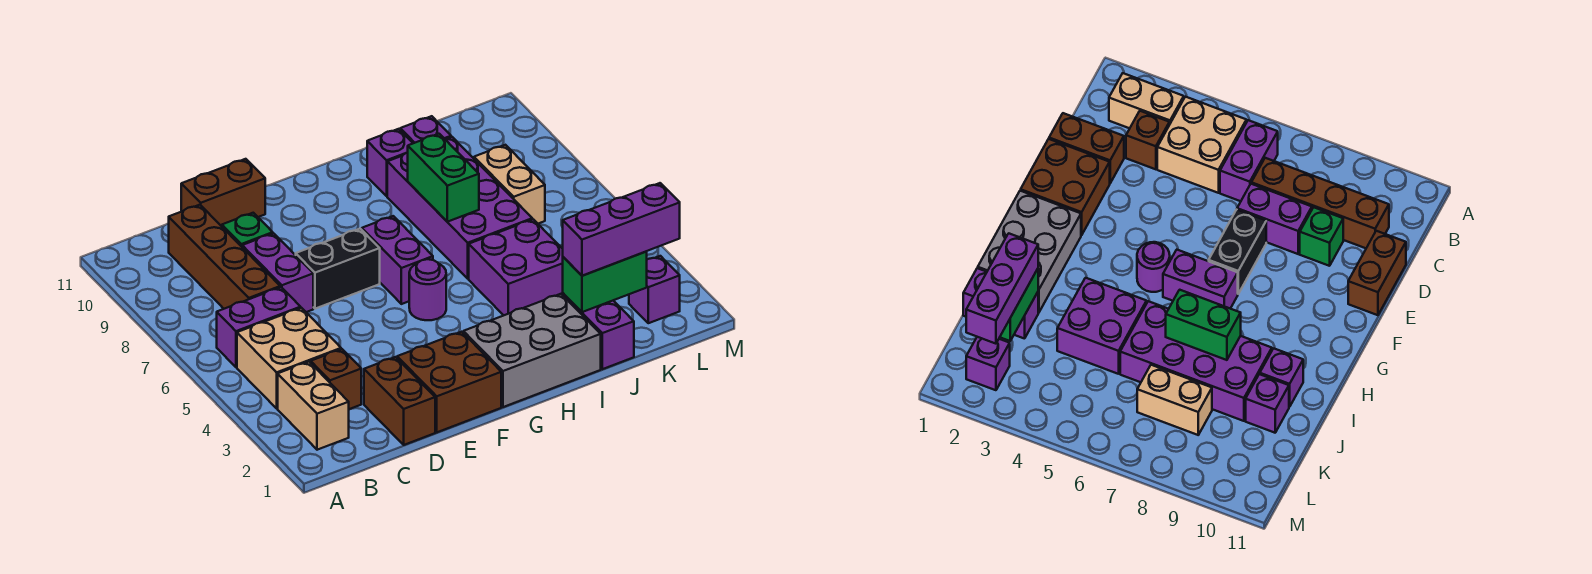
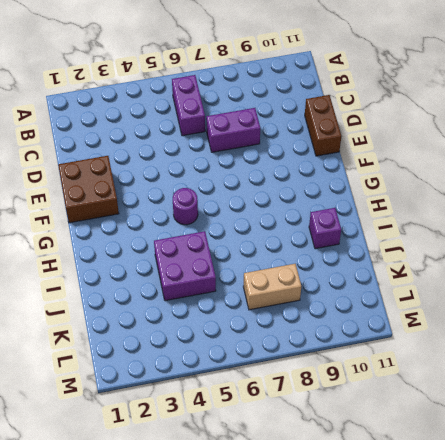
none -> tan 1x2 brick [278,362,349,450]
none -> tan 2x2 brick [237,308,341,408]
none -> brown 1x1 brick [311,349,361,409]

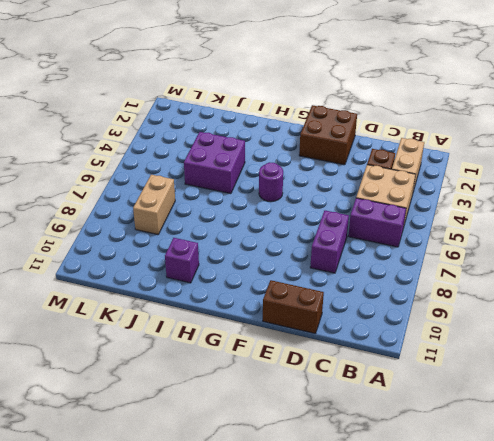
none -> brown 1x4 brick [169,205,280,309]
none -> brown 1x2 brick [364,357,435,445]
none -> green 1x1 brick [222,213,273,247]

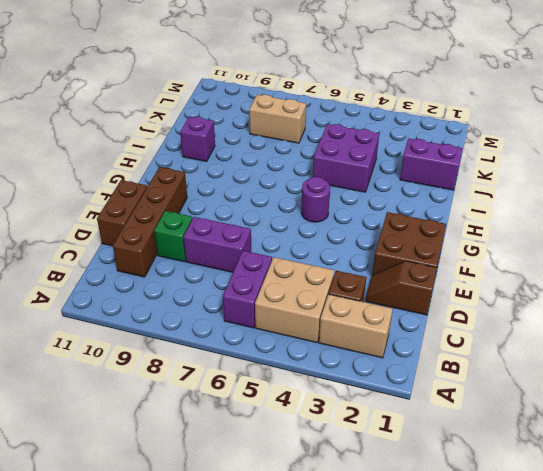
brown 1x4 brick [113,167,187,277] -> brown 1x4 brick turned to [169,205,280,309]
brown 1x2 slope [365,261,437,315] -> brown 1x2 brick [364,357,435,445]
none -> black 1x2 brick [296,229,380,309]
none -> grey 2x3 brick [463,294,601,407]
none -> purple 1x2 brick [362,216,433,304]

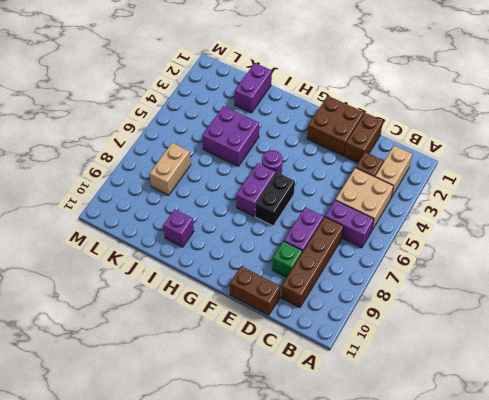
black 1x2 brick [255,172,295,226] -> black 1x2 brick turned to [296,229,380,309]
none -> grey 2x3 brick [463,294,601,407]
none -> purple 2x4 brick [387,137,532,279]
none -> purple 1x1 brick [400,116,451,143]

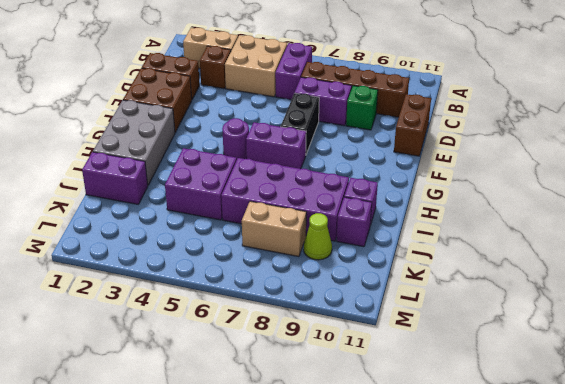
lime 1x1 cone [304,213,332,260] -> none
none -> purple 1x1 brick [629,256,680,323]
none -> green 1x2 brick [408,134,479,222]
none -> green 1x2 brick [563,252,647,312]

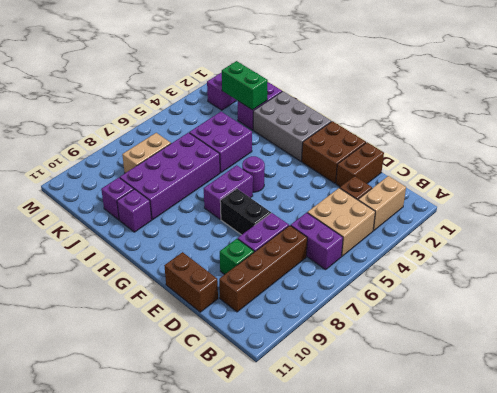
none -> green 1x2 brick [408,134,479,222]
none -> purple 1x3 brick [563,183,680,276]

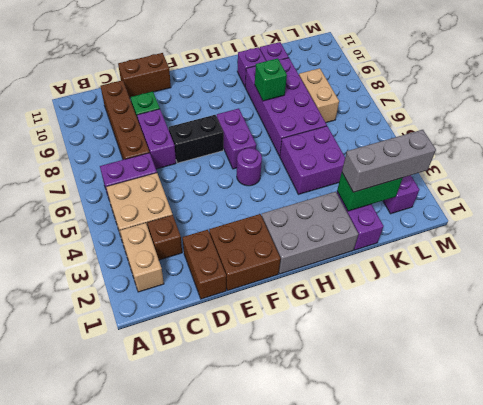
green 1x1 brick [255,58,287,101] -> green 1x2 brick [408,134,479,222]
grey 1x3 brick [342,130,436,192] -> purple 1x3 brick [563,183,680,276]

